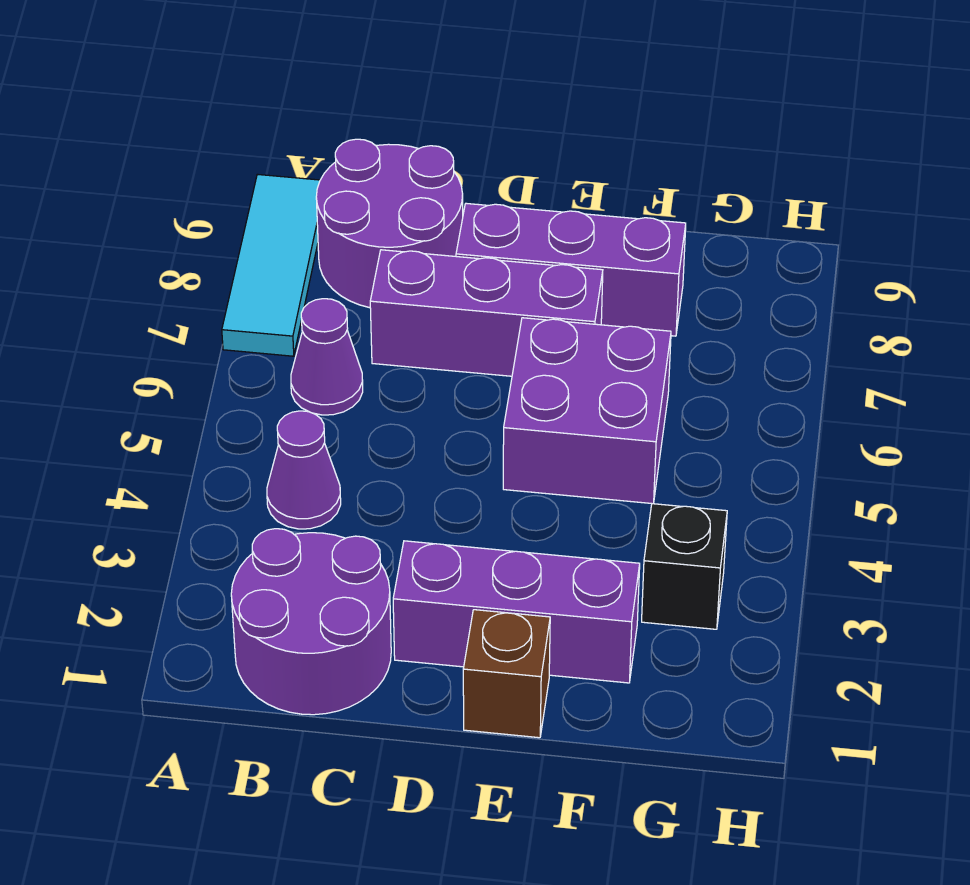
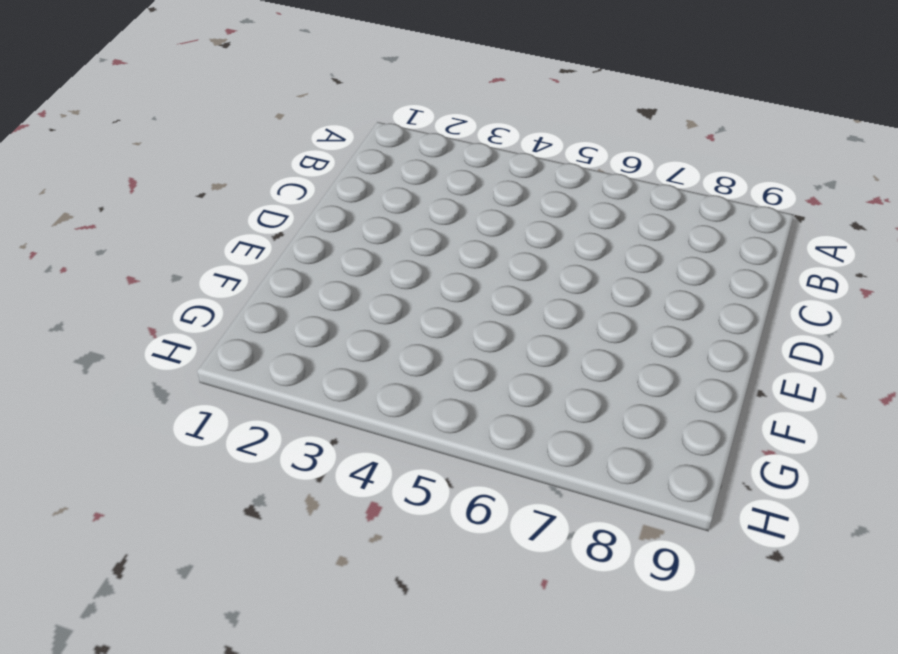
none -> cyan 1x3 tile [222,174,320,356]
none -> purple 2x2 round brick [231,529,391,715]

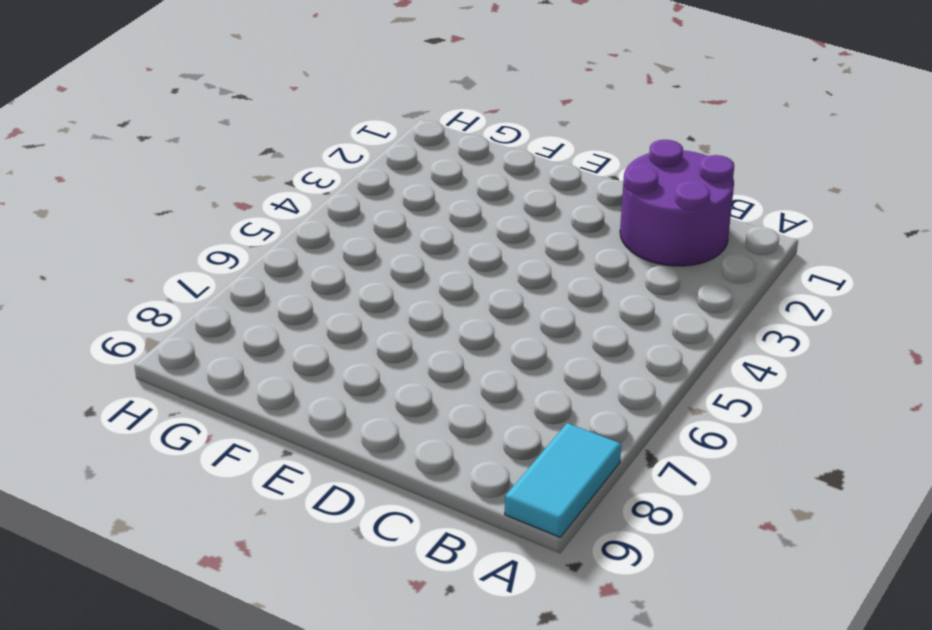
cyan 1x2 tile [505,423,621,537] -> cyan 1x3 tile [222,174,320,356]
none -> purple 1x1 cone [267,411,341,529]
none -> purple 1x1 cone [291,299,363,415]

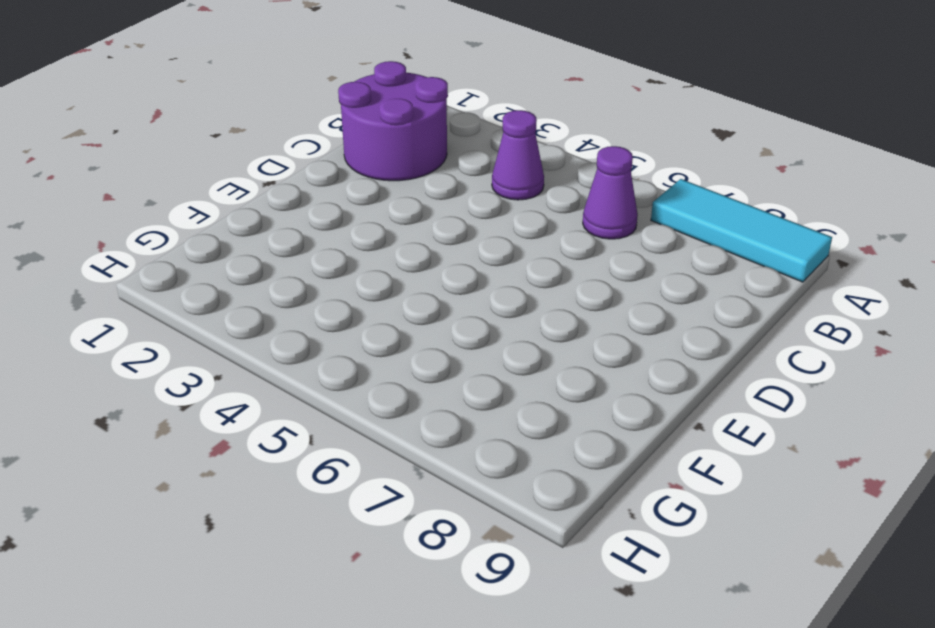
none -> purple 2x2 round brick [316,139,463,308]
none -> purple 1x3 brick [370,250,603,376]

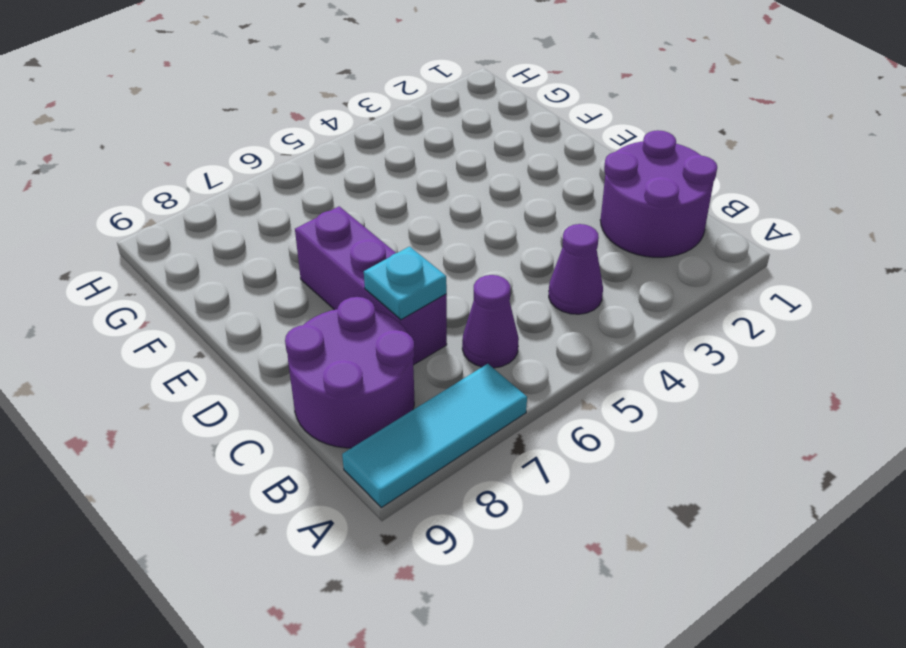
cyan 1x1 plate [364,247,447,320] -> none
none -> purple 1x3 brick [393,541,640,683]
none -> purple 1x3 brick [456,203,686,336]

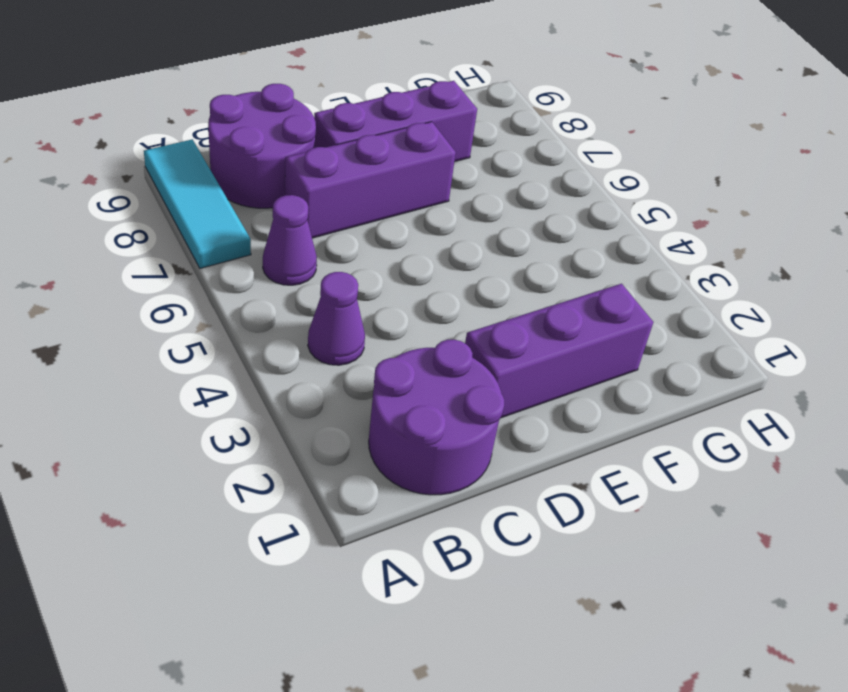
none -> brown 1x1 brick [463,610,550,738]
none -> purple 2x2 brick [503,318,671,504]

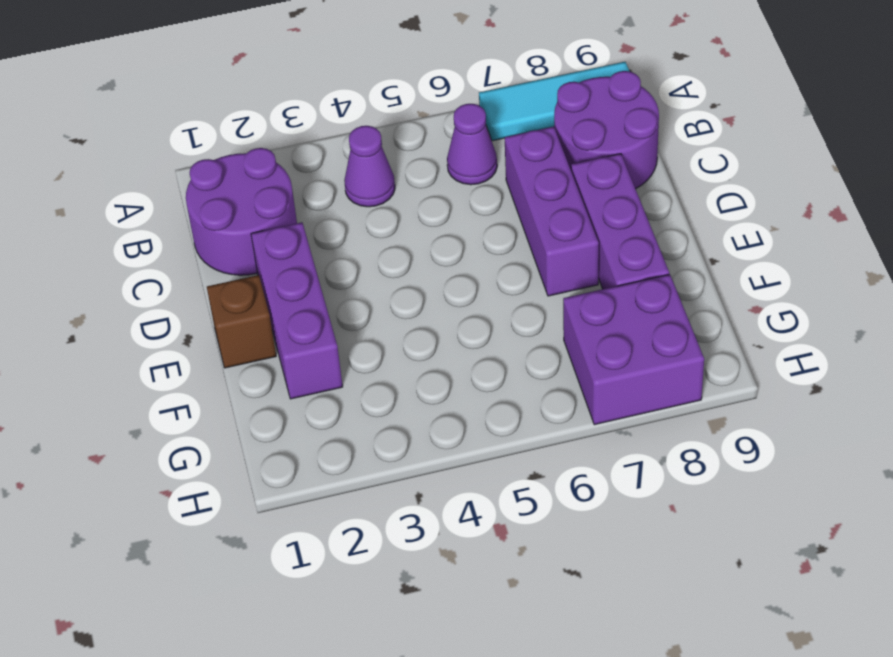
purple 2x2 brick [563,274,704,425] -> purple 2x2 brick moved to [503,318,671,504]
none -> black 1x1 brick [642,504,727,629]

